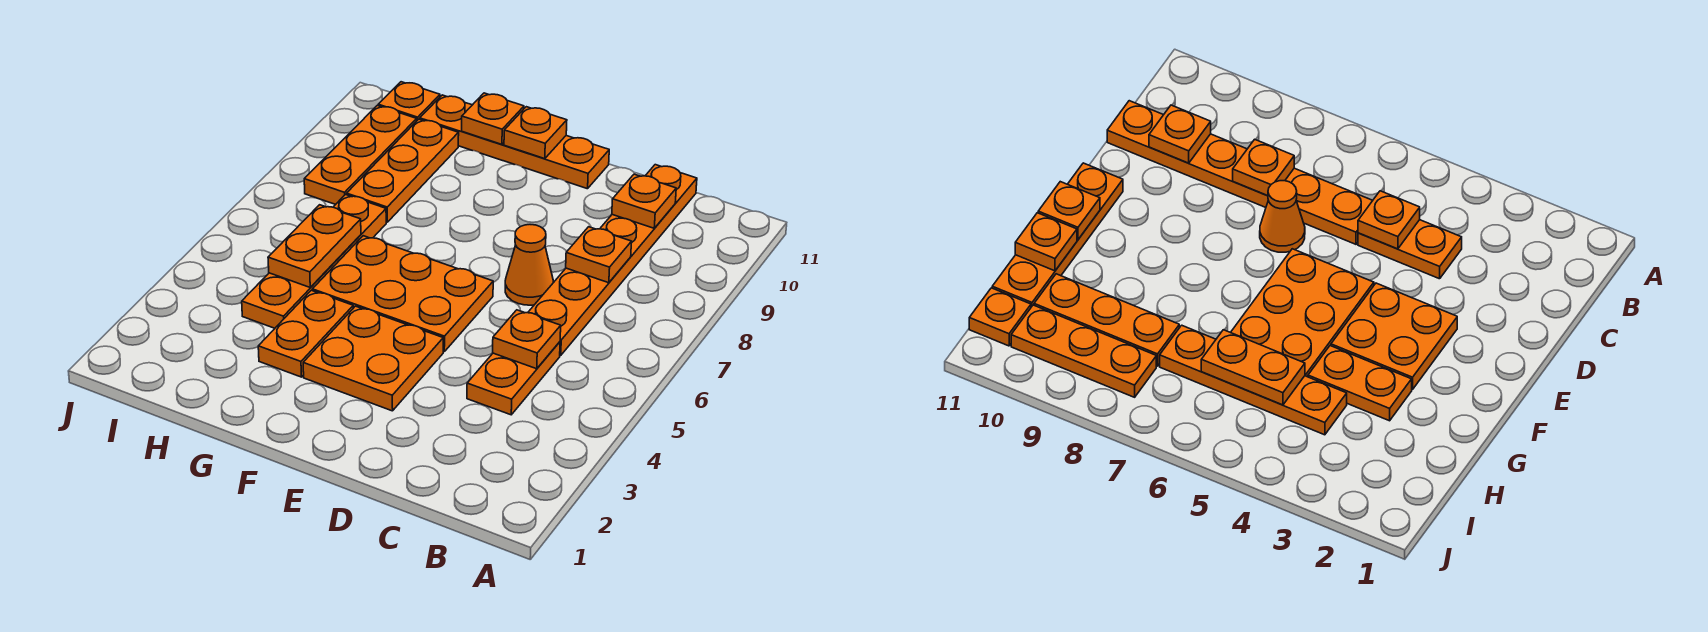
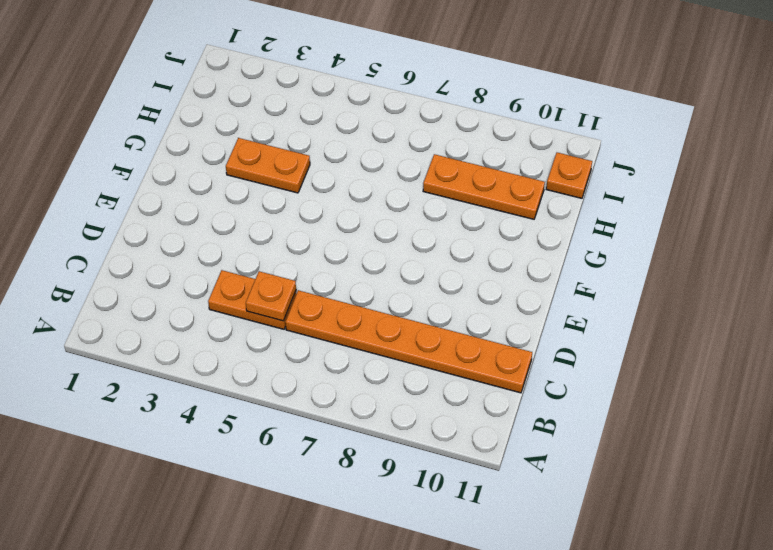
none -> orange 1x1 cone [505,225,553,305]
none -> orange 2x2 plate [303,306,443,411]
none -> orange 2x3 plate [312,236,493,352]

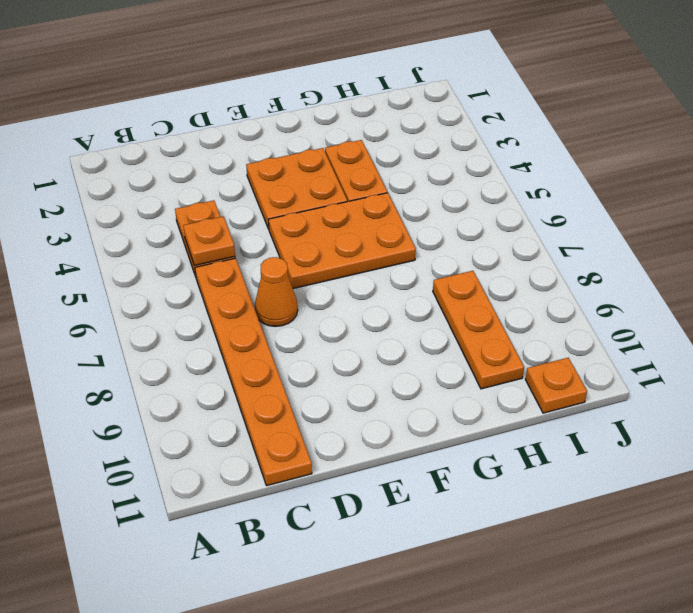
none -> orange 1x4 plate [420,95,609,189]
none -> orange 1x4 plate [242,195,386,328]
none -> orange 1x3 plate [304,106,417,205]

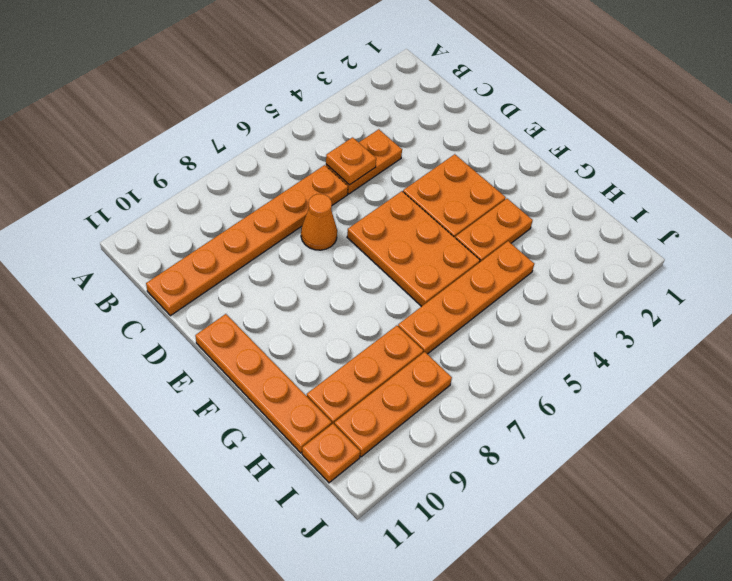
none -> orange 1x1 plate [566,227,632,283]
none -> orange 1x1 plate [612,174,676,228]
none -> orange 1x1 plate [504,107,567,159]

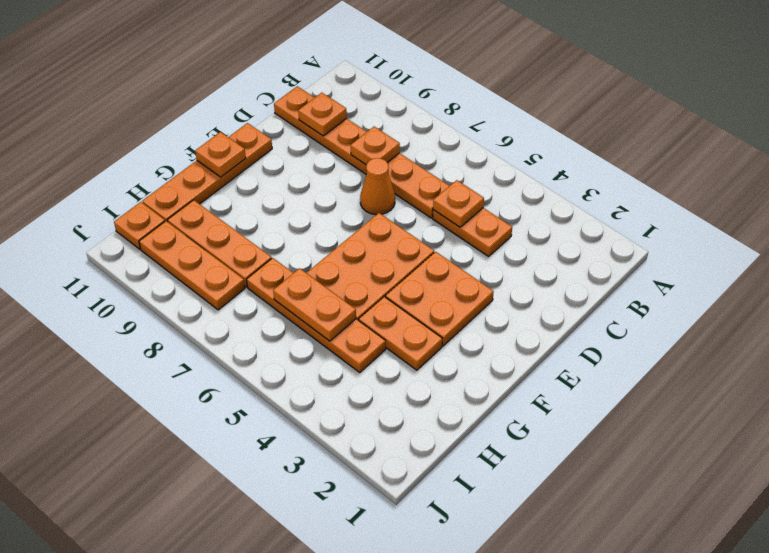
none -> orange 1x1 plate [462,93,524,144]

